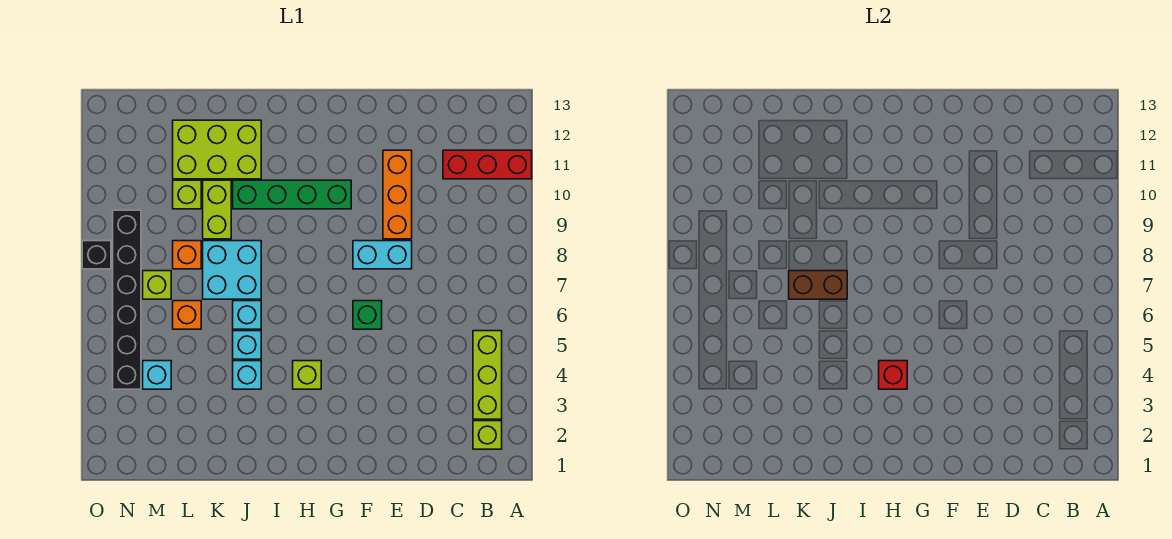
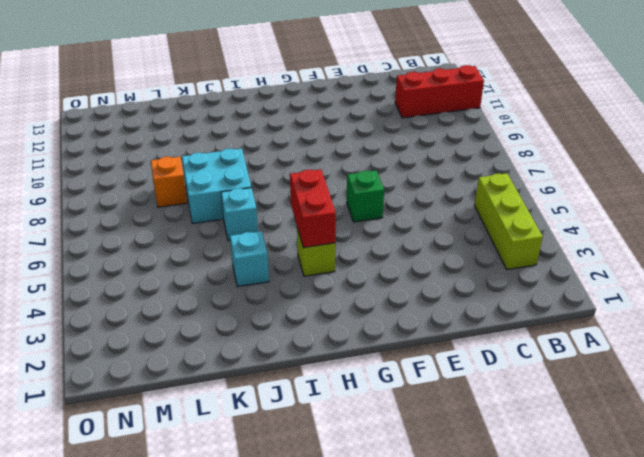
red 1x2 brick [290,169,336,248] -> red 1x1 brick [879,361,907,389]
none -> lime 1x1 brick [473,421,502,449]
none -> cyan 1x2 brick [353,241,412,269]
none -> orange 1x3 brick [383,150,412,239]

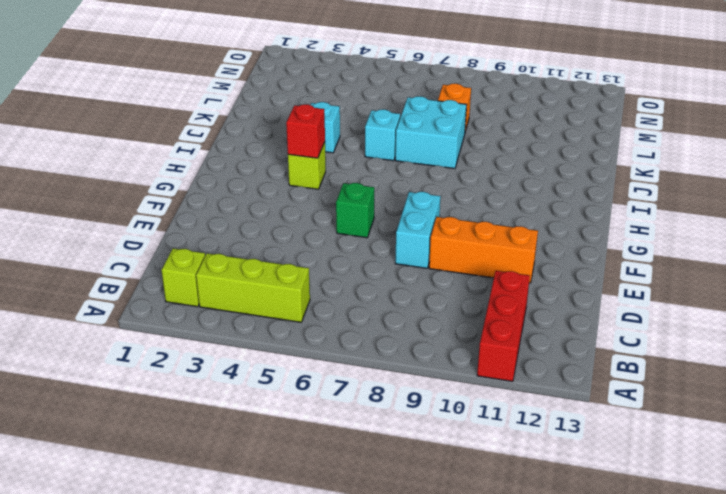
none -> green 1x4 brick [233,180,351,209]
none -> cyan 1x1 brick [233,331,261,359]
none -> lime 2x3 brick [173,120,261,179]

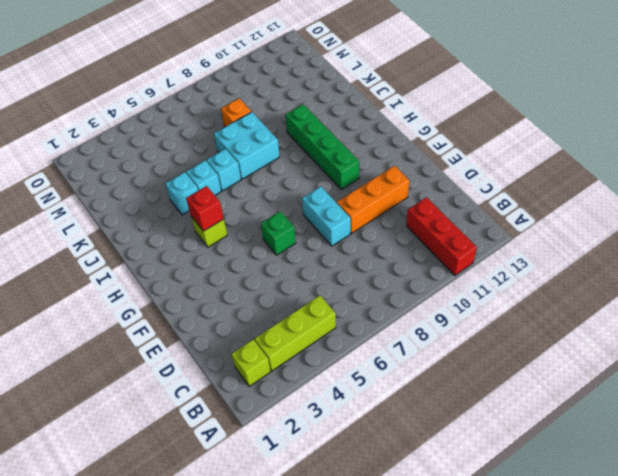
none -> lime 2x3 brick [173,120,261,179]
none -> lime 1x2 brick [203,180,231,239]
none -> orange 1x1 brick [173,301,201,329]

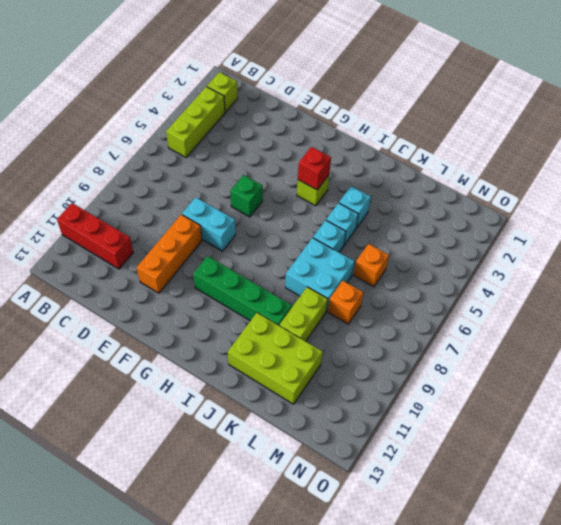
none -> lime 1x1 brick [173,180,201,209]
none -> cyan 1x1 brick [143,361,171,389]
none -> lime 1x1 brick [143,271,171,299]

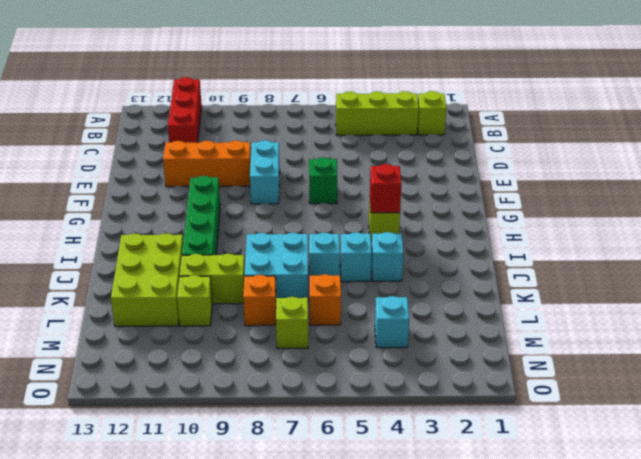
none -> black 1x6 brick [113,210,141,389]
none -> black 1x1 brick [82,241,111,269]
none -> brown 1x2 brick [789,271,847,299]

